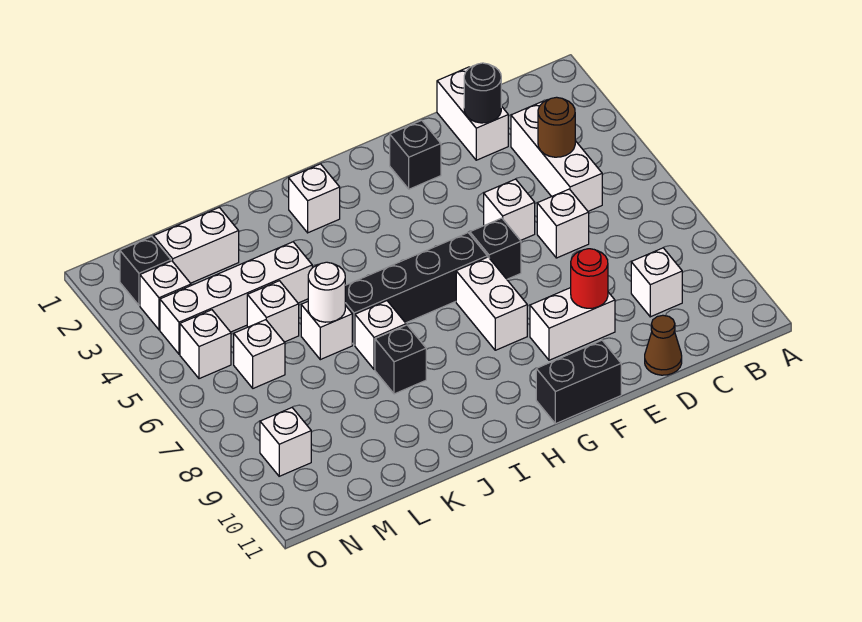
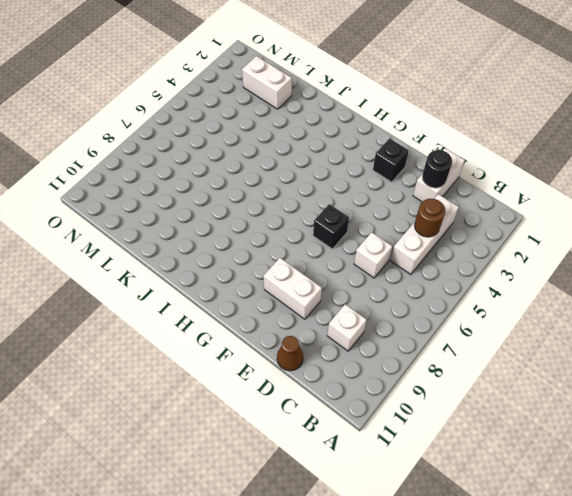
none -> white 1x1 brick [484,179,535,240]
none -> black 1x2 brick [536,340,621,424]
none -> black 1x4 brick [345,233,487,345]

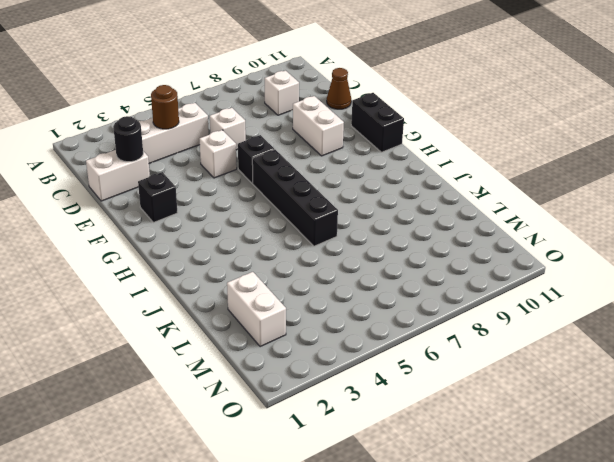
none -> white 1x2 brick [456,257,527,350]
none -> white 1x1 brick [289,164,340,233]
none -> white 1x1 brick [355,301,406,369]

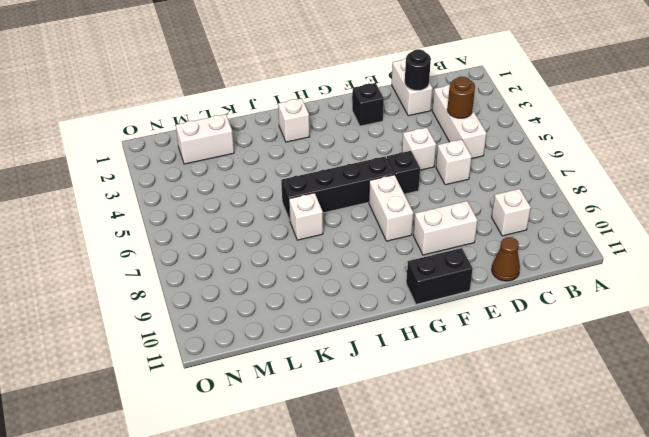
none -> black 1x1 brick [375,325,426,394]
none -> white 1x4 brick [160,242,312,354]
none -> white 1x1 brick [301,302,352,360]

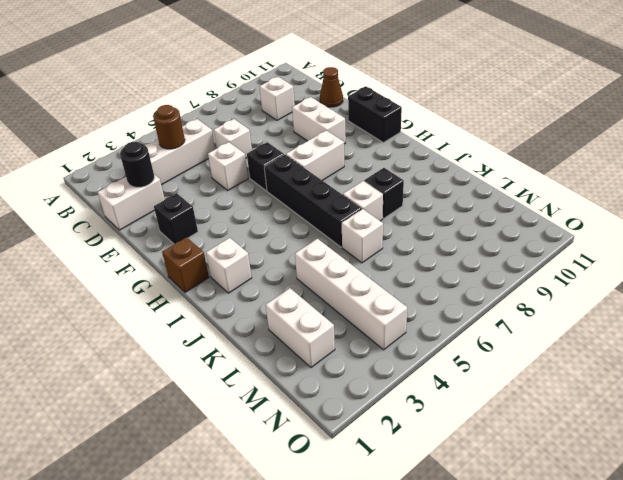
brown 1x1 brick [162,237,209,292] -> none
none -> white 1x1 brick [247,281,299,342]
none -> white 1x1 brick [234,320,285,388]
none -> black 1x1 brick [120,237,171,305]

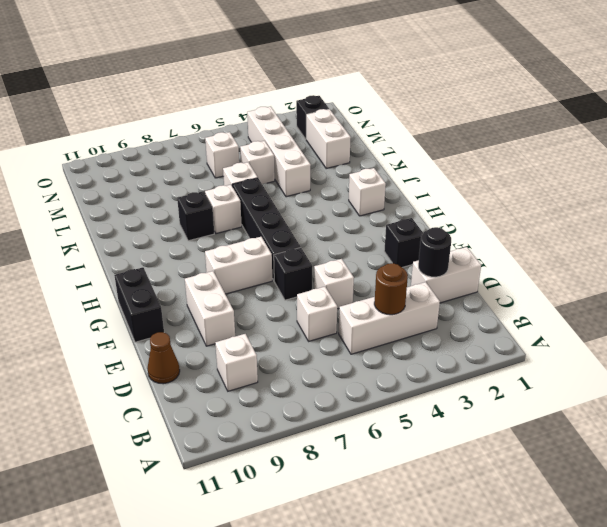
none -> white 1x1 brick [140,261,191,330]
none -> white 1x1 brick [180,310,231,379]
none -> white 1x1 brick [260,408,311,476]

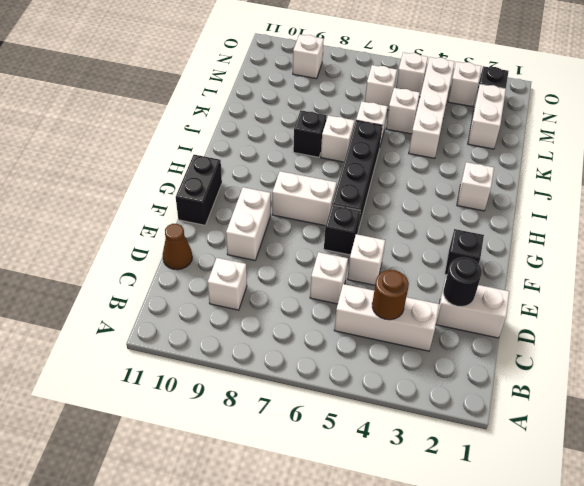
none -> red 1x1 round brick [571,249,608,308]
none -> white 1x1 round brick [308,262,345,322]

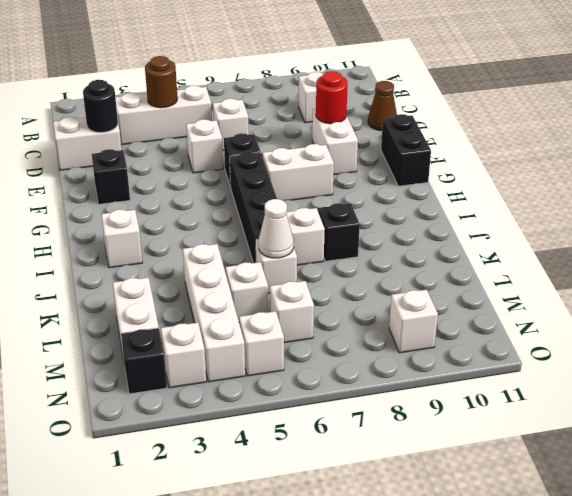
white 1x1 cone [258,199,294,258] -> white 1x1 round brick [308,262,345,322]

